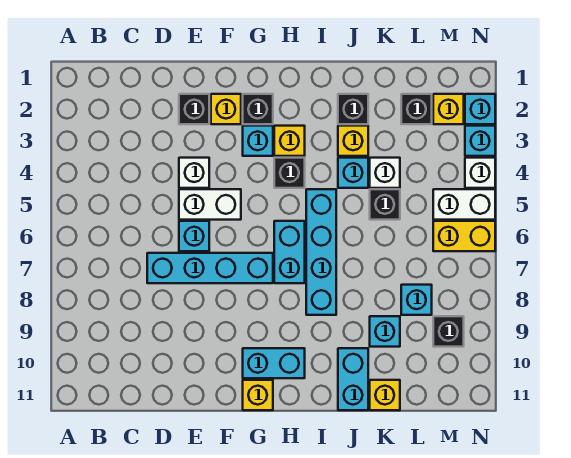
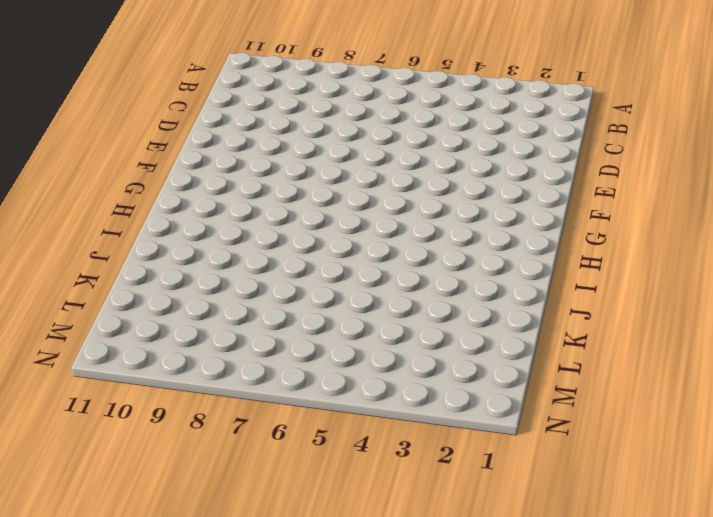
none -> cyan 1x4 brick [147,253,273,283]
none -> black 1x1 brick [179,94,209,124]
none -> white 1x1 brick [179,158,209,188]
none -> white 1x2 brick [179,189,241,220]

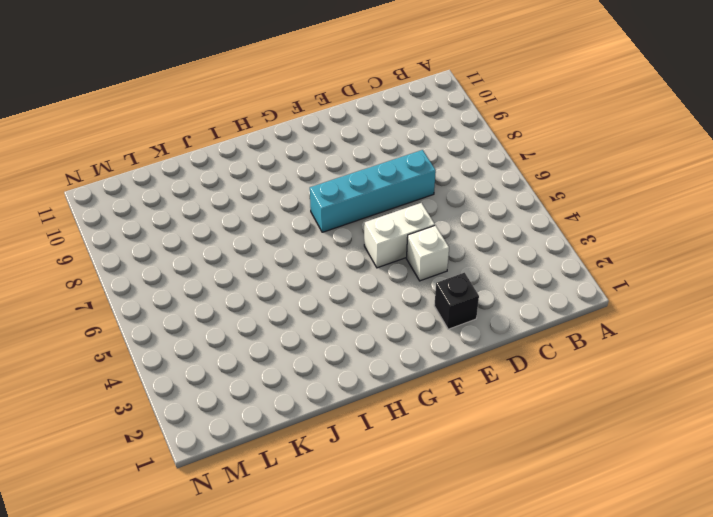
none -> cyan 1x1 brick [179,221,209,251]
none -> yellow 1x1 brick [211,94,241,124]
none -> black 1x1 brick [243,94,273,124]
none -> cyan 1x1 brick [243,126,273,156]

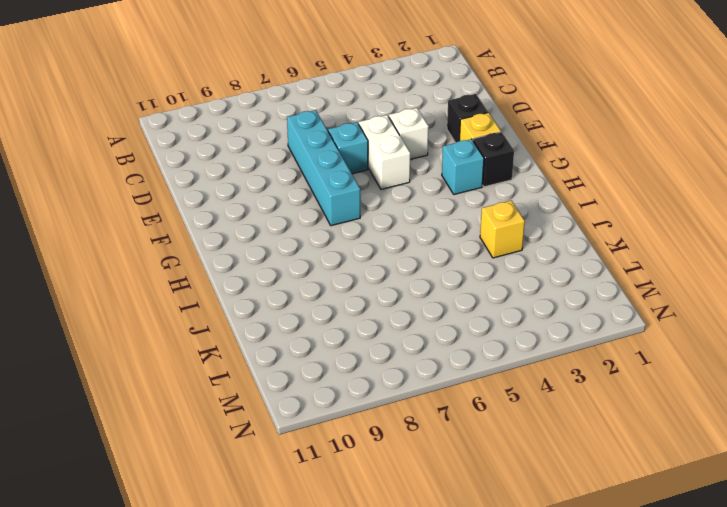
none -> cyan 1x2 brick [243,348,305,378]
none -> yellow 1x1 brick [243,380,273,410]
none -> yellow 1x1 brick [274,126,305,156]
none -> black 1x1 brick [274,158,305,188]

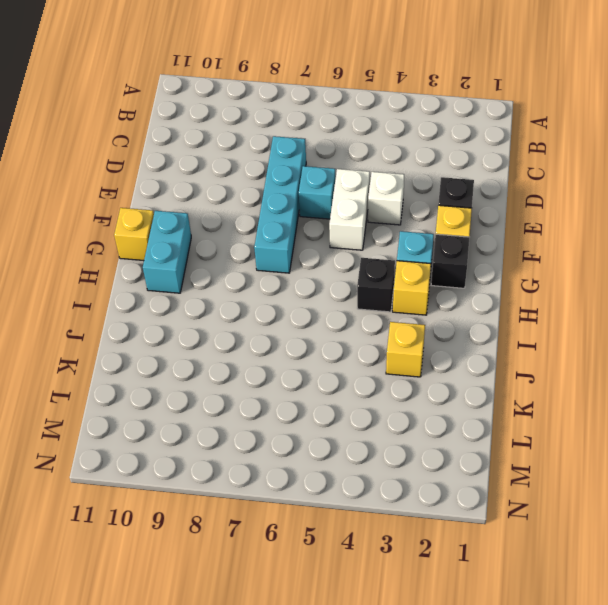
none -> cyan 1x2 brick [274,221,305,283]
none -> cyan 1x4 brick [306,189,336,315]
none -> black 1x1 brick [338,94,368,124]
none -> cyan 1x1 brick [338,158,368,188]

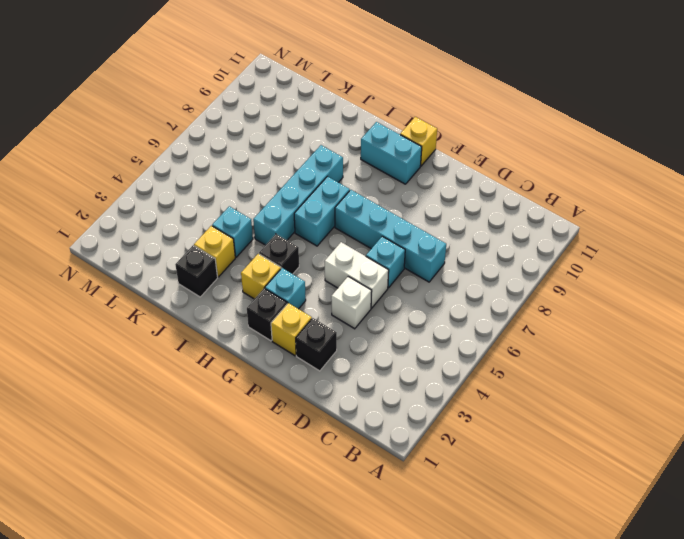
none -> cyan 1x2 brick [338,348,368,410]
none -> white 1x1 brick [370,158,400,188]
none -> black 1x1 brick [370,189,400,220]
none -> cyan 1x1 brick [370,316,400,347]

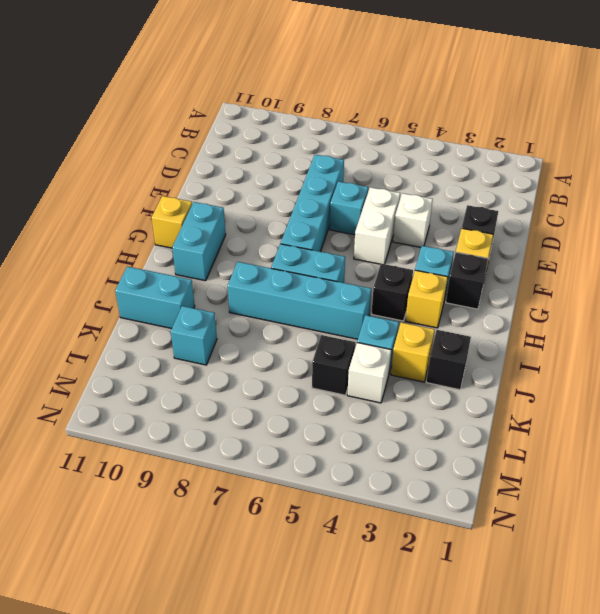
none -> yellow 1x1 brick [370,380,400,410]
none -> black 1x1 brick [401,94,432,124]
none -> cyan 1x1 brick [401,285,432,315]
none -> yellow 1x1 brick [433,94,464,124]

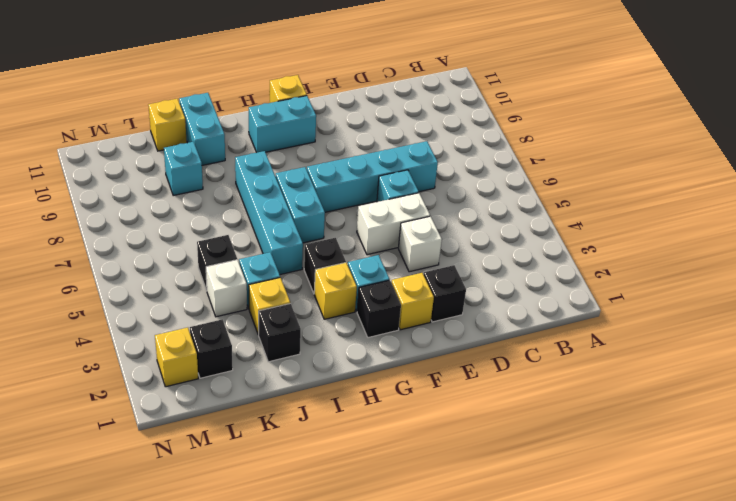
none -> cyan 1x1 brick [401,285,432,315]
none -> white 1x2 brick [433,189,495,220]
none -> yellow 1x2 brick [433,221,495,251]
none -> black 1x1 brick [433,316,464,347]

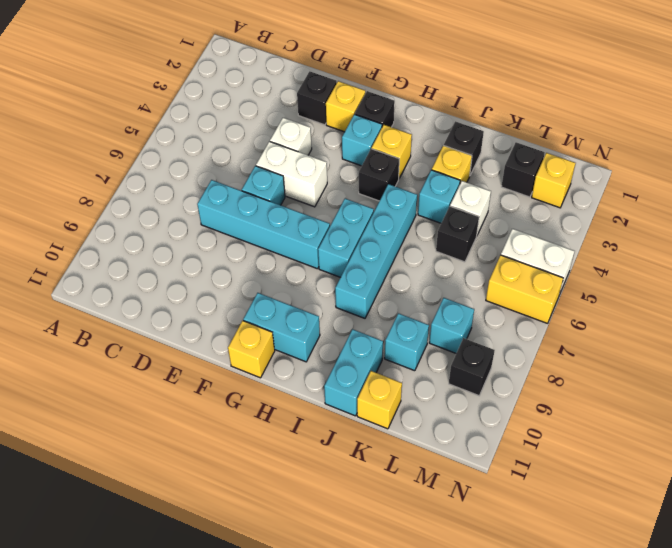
none -> cyan 1x1 brick [465,94,495,124]
none -> cyan 1x1 brick [465,126,495,156]
none -> white 1x1 brick [465,158,495,188]

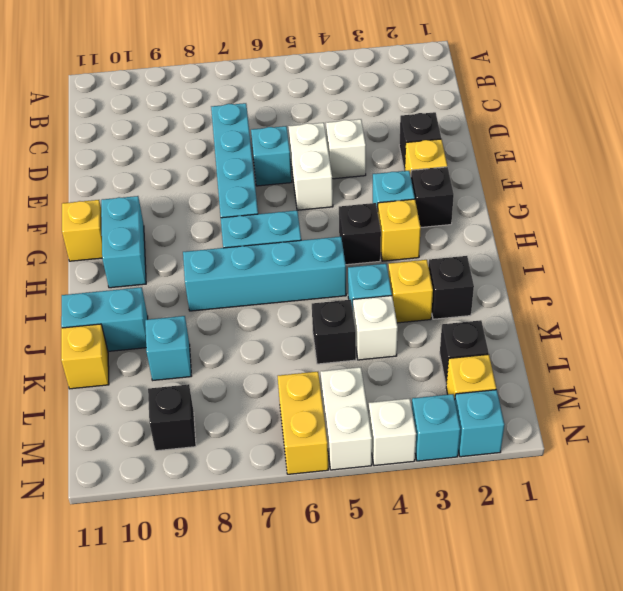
none -> cyan 1x1 brick [401,285,432,315]

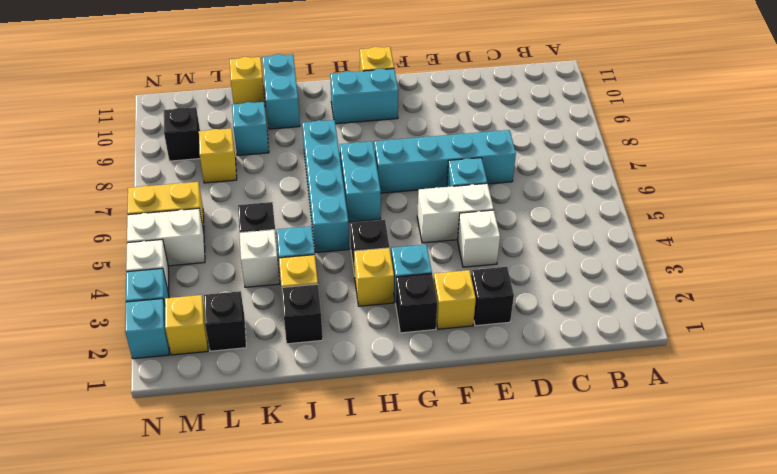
yellow 1x1 brick [199,128,237,183] -> cyan 1x1 brick [401,285,432,315]

